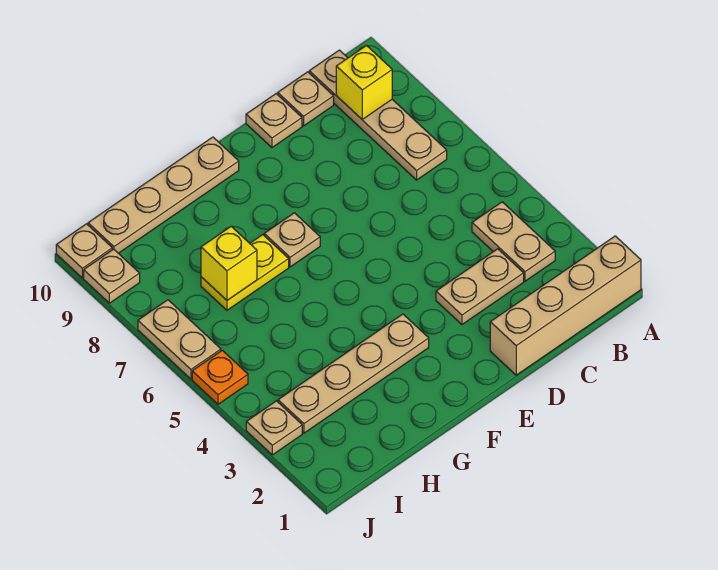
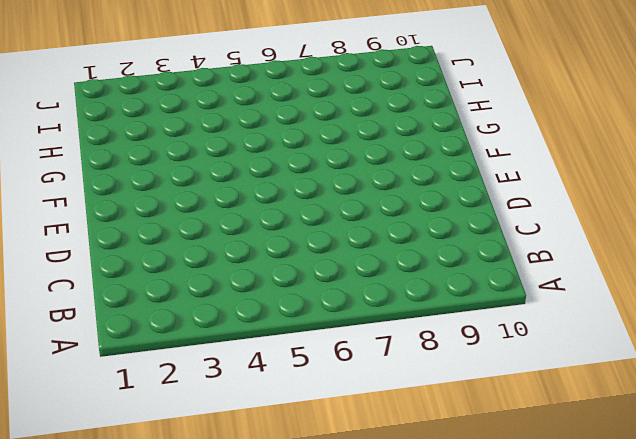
none -> tan 1x4 brick [490,236,641,375]
none -> tan 1x2 plate [472,202,555,281]
none -> tan 1x4 plate [309,50,447,180]

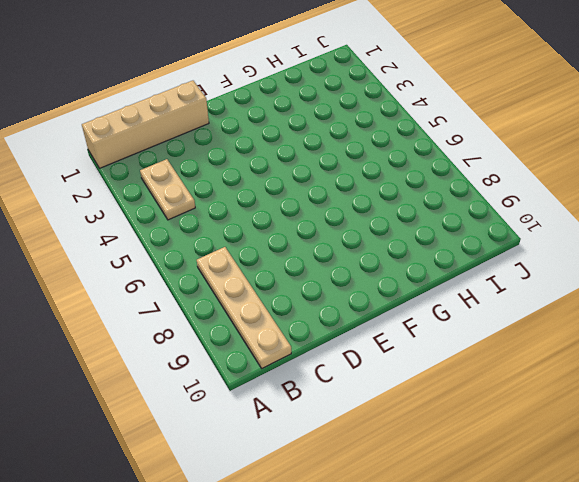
none -> tan 1x2 plate [436,249,524,325]
none -> tan 1x1 plate [278,72,334,126]
none -> tan 1x1 plate [246,94,302,147]

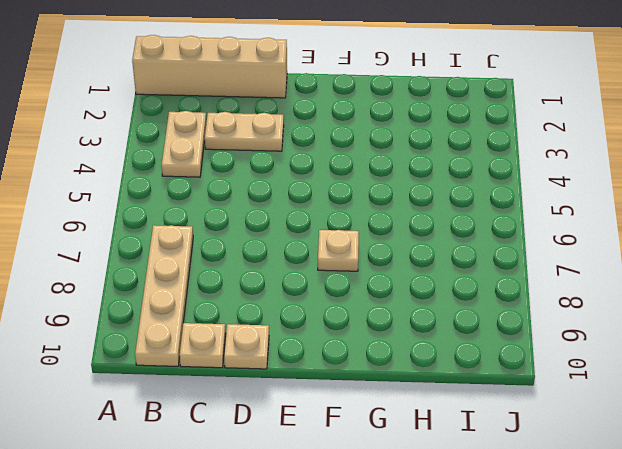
none -> tan 1x4 plate [278,314,429,433]
none -> tan 1x4 plate [88,137,239,253]
none -> yellow 1x2 plate [201,235,289,310]

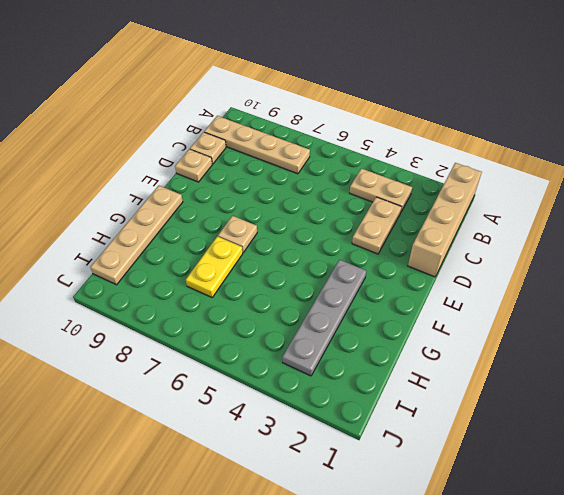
grey 1x4 plate [282,260,366,376] -> tan 1x4 plate [278,314,429,433]
none -> tan 1x1 plate [246,401,302,455]
none -> orange 1x1 plate [192,350,248,404]
none -> tan 1x2 plate [138,300,221,379]

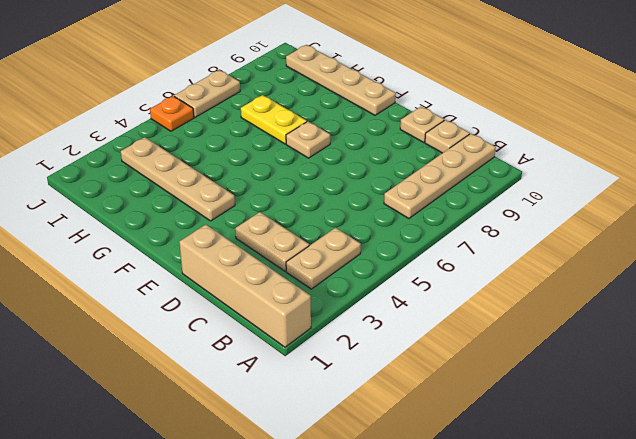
none -> tan 1x1 plate [246,401,302,455]
none -> tan 1x1 plate [84,249,140,303]
none -> tan 1x1 plate [56,224,112,278]

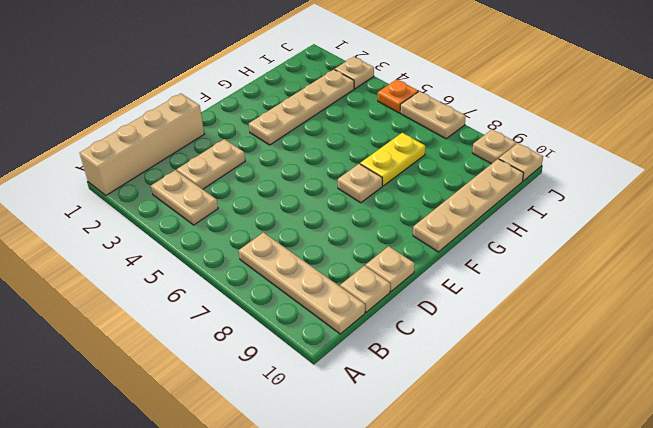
none -> yellow 1x1 brick [336,46,392,119]
none -> yellow 1x1 brick [201,226,257,300]

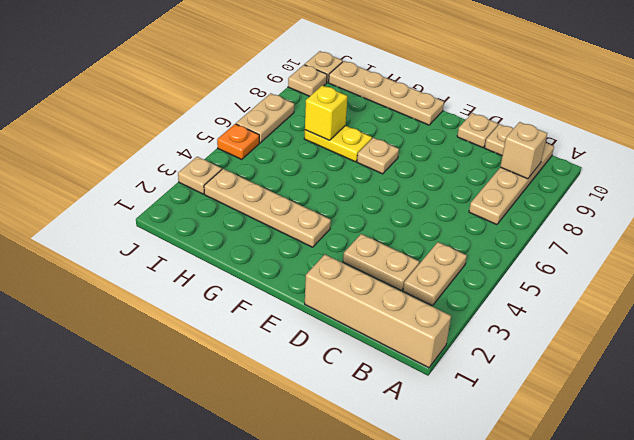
tan 1x1 brick [500,122,547,179] -> yellow 1x1 brick [336,46,392,119]

